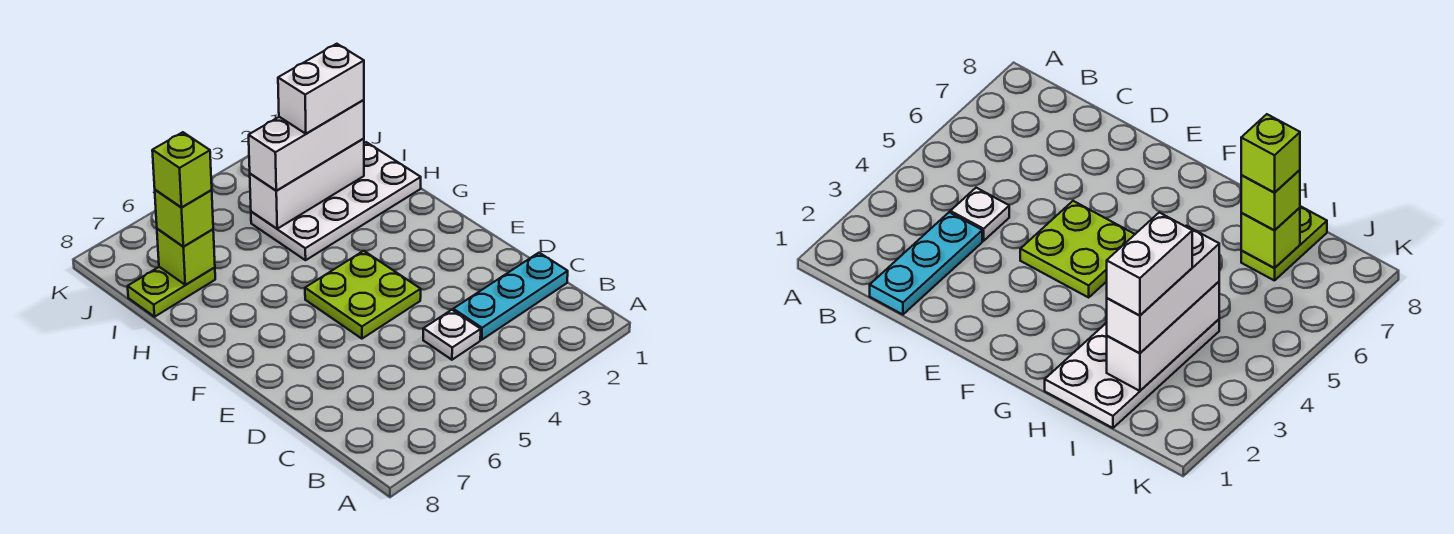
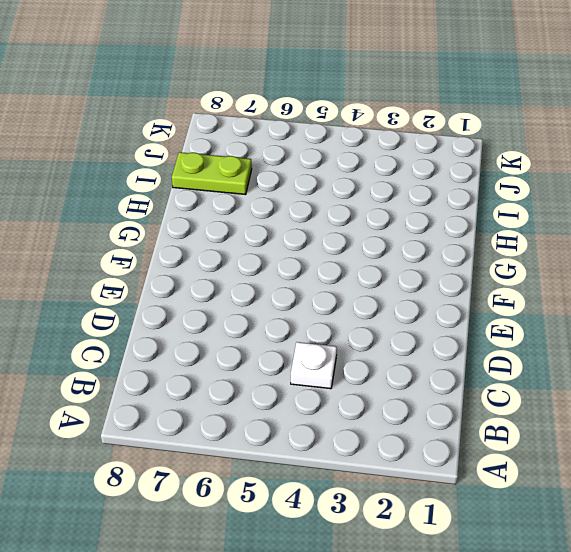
none -> cyan 1x3 plate [453,253,568,340]
none -> lime 2x2 plate [305,251,421,339]

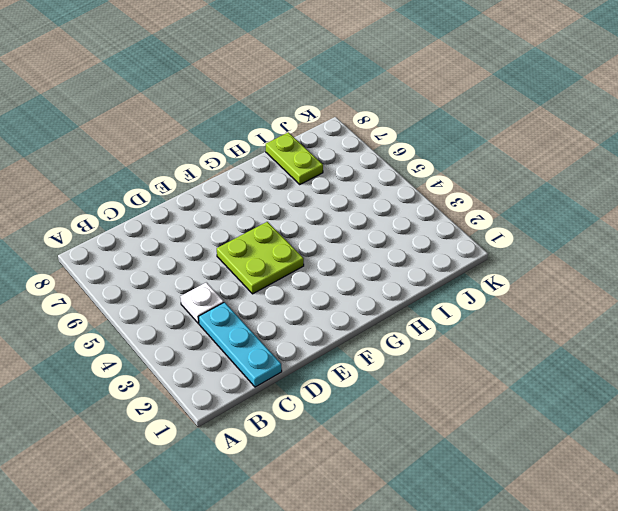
none -> white 2x4 plate [251,142,421,260]
none -> white 1x3 brick [250,139,364,229]

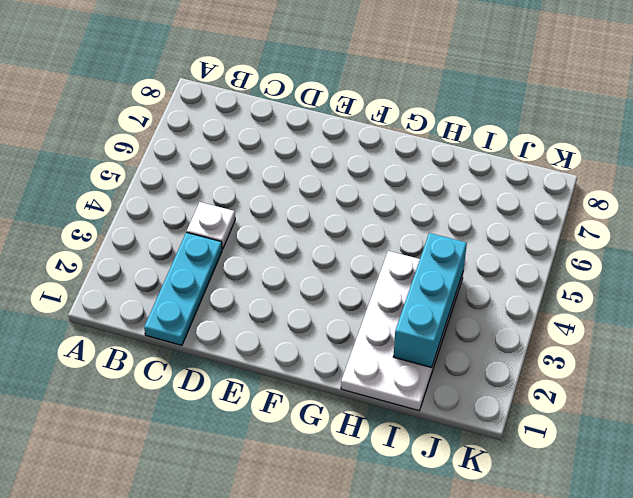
cyan 1x3 brick [393,233,467,368] -> white 1x3 brick [250,139,364,229]
none -> lime 2x2 plate [305,251,421,339]
none -> lime 1x2 plate [128,267,215,317]

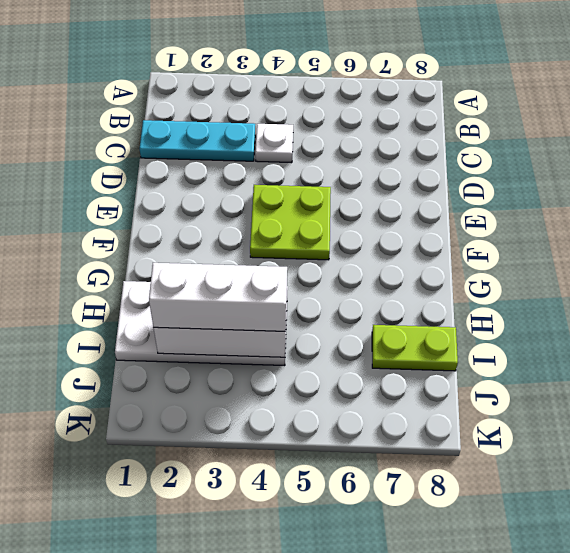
none -> lime 1x1 brick [157,229,215,285]
none -> lime 1x1 brick [155,190,213,247]

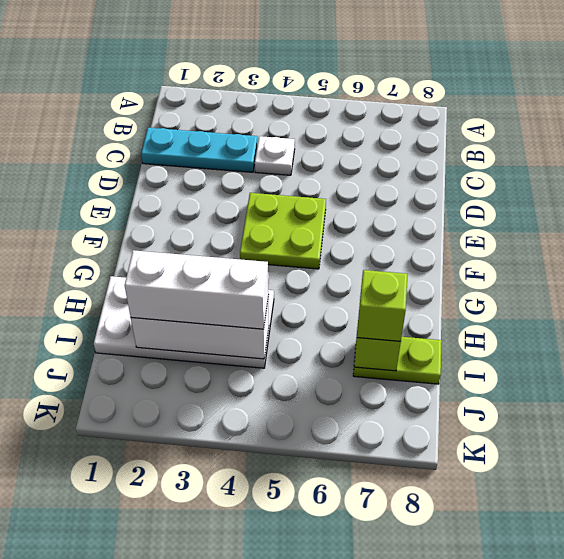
none -> white 1x2 brick [278,44,364,134]
none -> lime 1x1 brick [152,132,212,207]

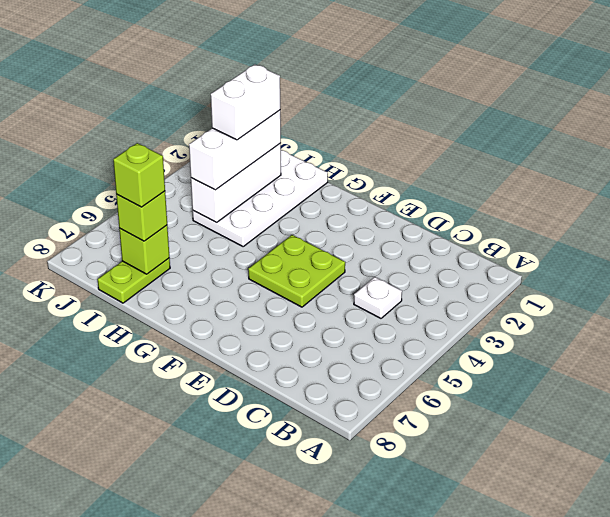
none -> cyan 1x3 plate [453,253,568,340]

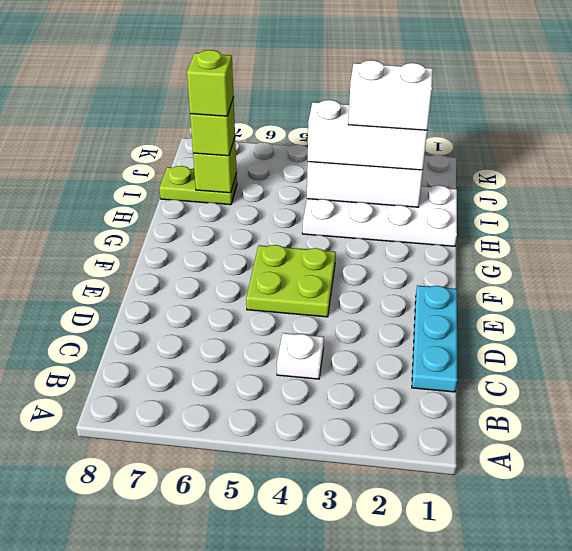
cyan 1x3 plate [412,286,457,392] -> cyan 1x3 plate turned to [453,253,568,340]

